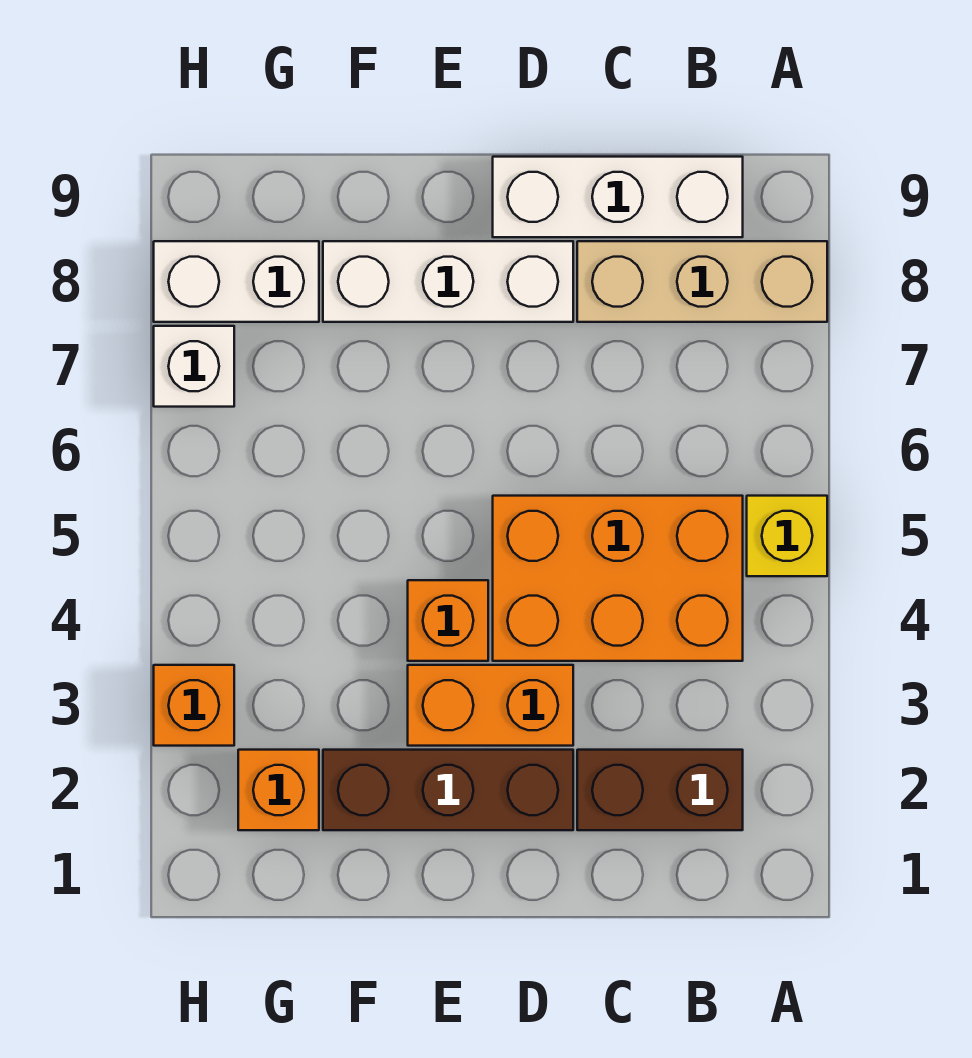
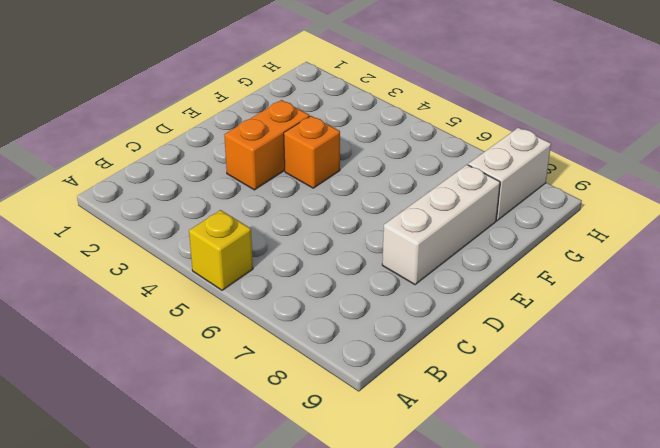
none -> tan 1x3 brick [577,241,827,322]
none -> brown 1x2 brick [577,750,743,830]
none -> orange 2x3 brick [493,496,743,661]

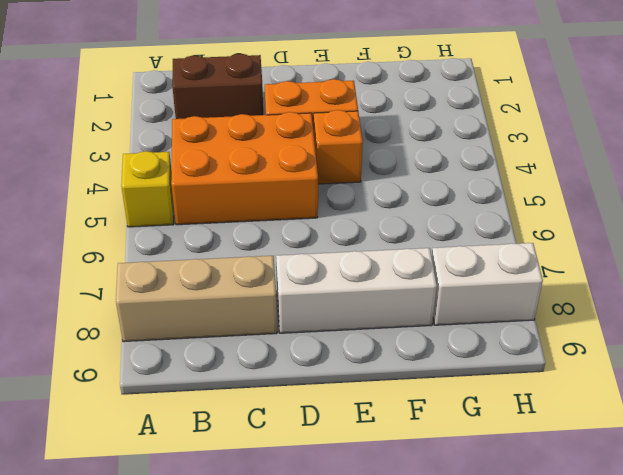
none -> white 1x3 brick [493,157,743,237]
none -> brown 1x3 brick [323,750,573,830]
none -> orange 1x1 brick [238,750,319,830]

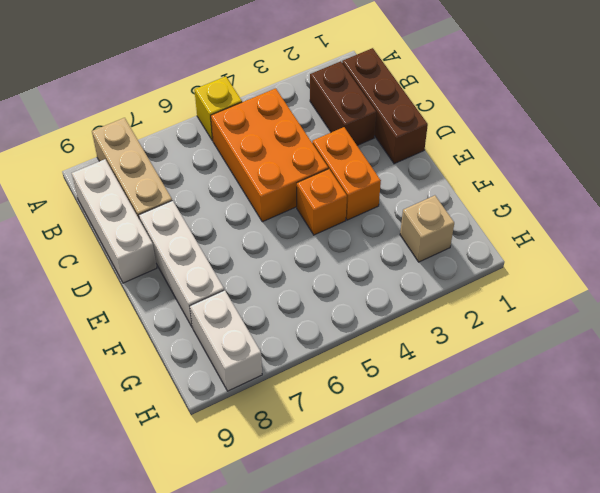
brown 1x3 brick [342,48,428,164] -> brown 1x3 brick moved to [323,750,573,830]
tan 1x1 brick [400,195,454,262] -> orange 1x1 brick [238,750,319,830]
none -> orange 1x1 brick [154,665,234,746]
none -> white 1x1 brick [154,326,234,407]

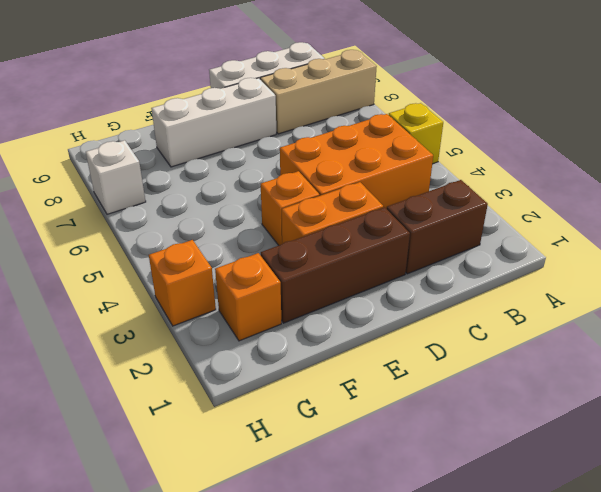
none -> white 1x2 brick [154,241,319,322]

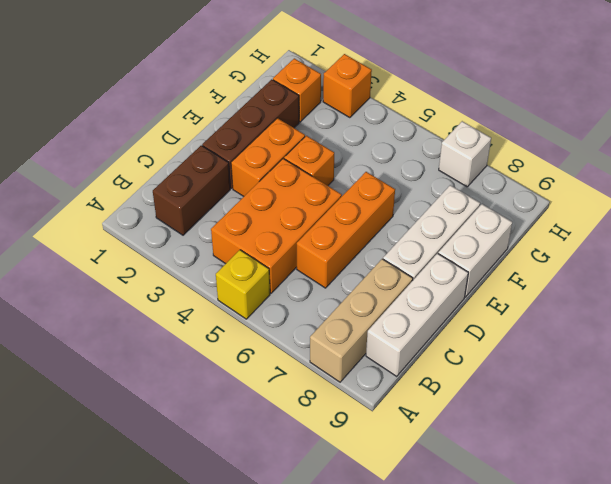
orange 1x3 brick [297,172,395,288] -> none
white 1x2 brick [438,204,513,297] -> white 1x2 brick moved to [154,241,319,322]

